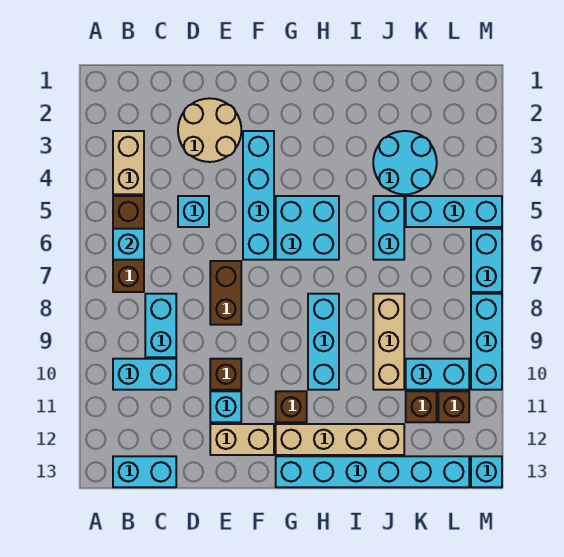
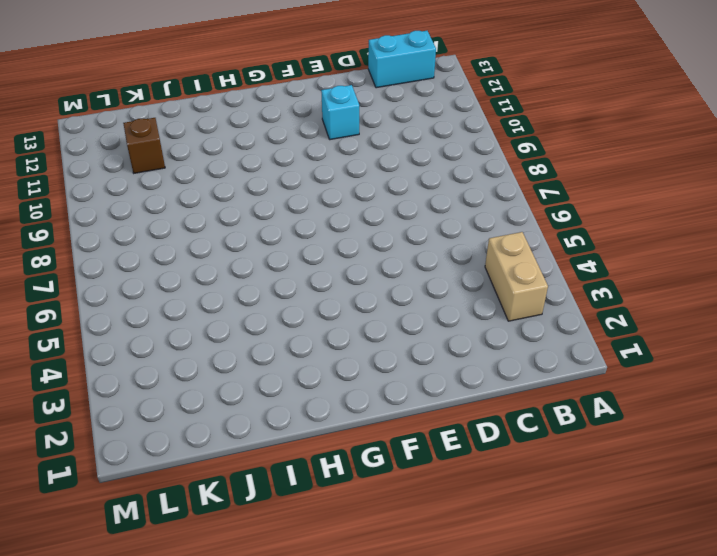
none -> brown 1x3 brick [113,196,144,292]
none -> cyan 1x2 brick [113,359,176,390]
none -> cyan 1x2 brick [145,294,176,357]

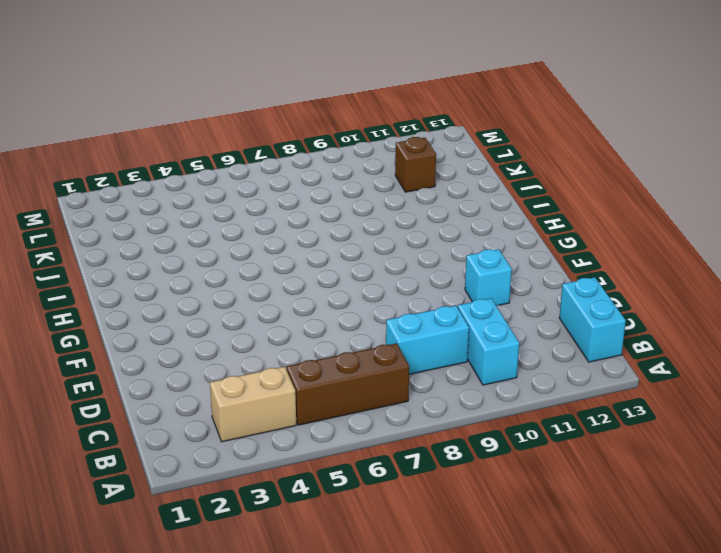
none -> tan 2x2 round brick [178,98,241,162]
none -> cyan 1x1 brick [178,196,209,227]
none -> brown 1x2 brick [210,261,241,325]

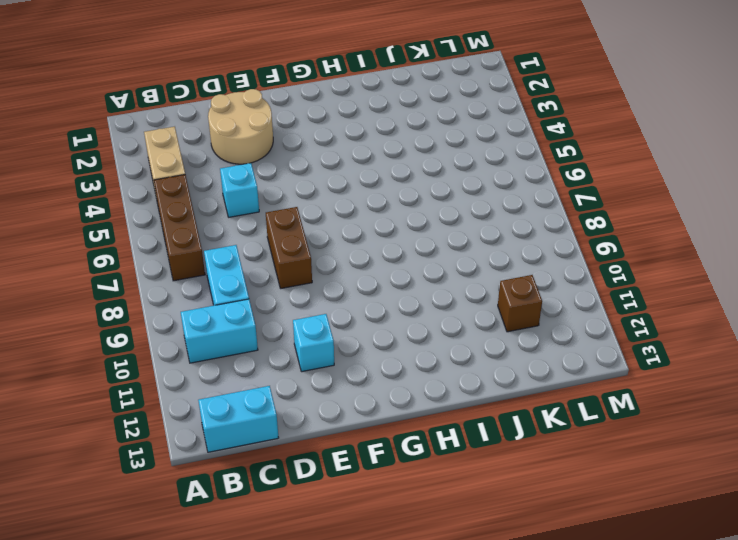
none -> brown 1x1 brick [210,359,241,390]
none -> tan 1x2 brick [210,424,274,455]
none -> cyan 1x4 brick [243,131,274,260]

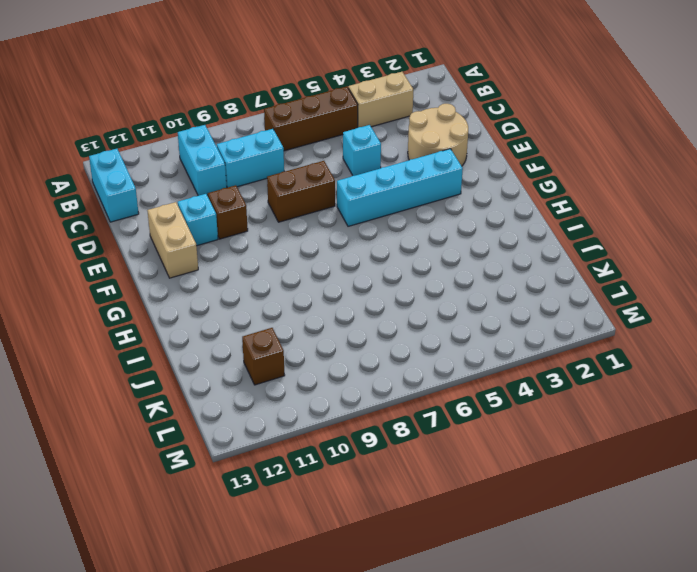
none -> cyan 2x2 brick [276,196,339,260]
none -> brown 1x1 brick [276,391,307,422]
none -> tan 1x4 brick [276,424,404,455]

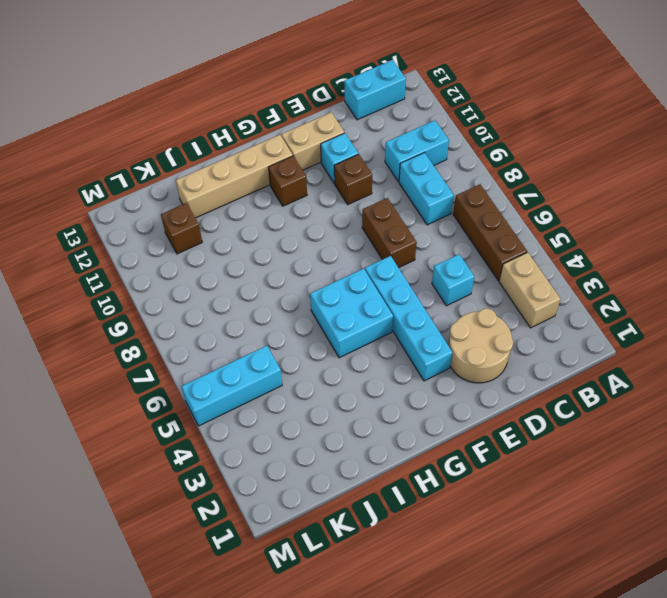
none -> cyan 1x6 brick [276,456,469,487]
none -> cyan 1x3 brick [308,294,339,390]
none -> cyan 2x2 round brick [373,131,437,194]

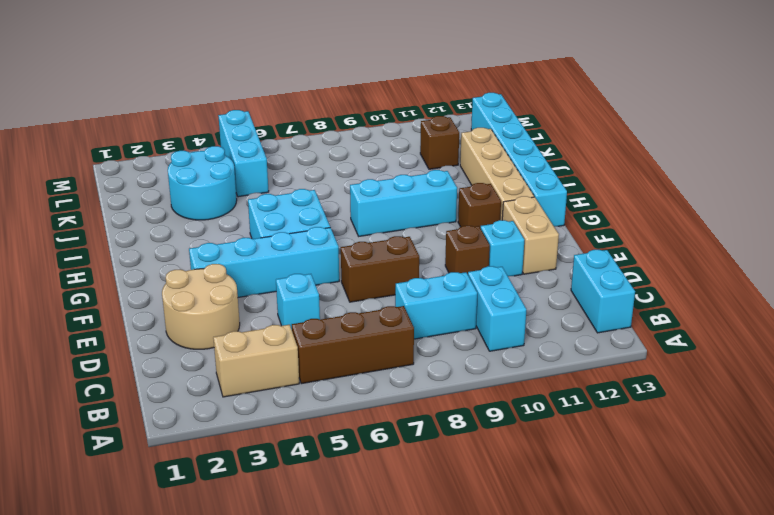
none -> cyan 1x2 brick [373,196,404,260]
none -> tan 1x3 brick [373,294,404,390]
none -> cyan 1x2 brick [406,359,469,390]

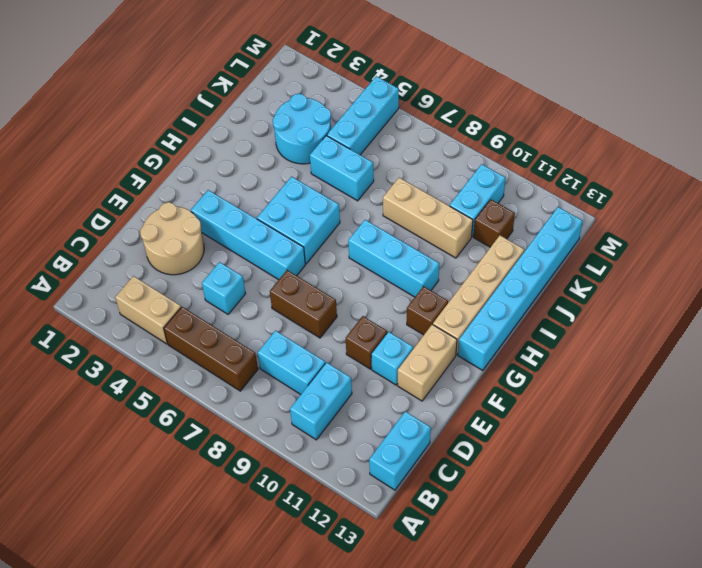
none -> brown 1x1 brick [438,391,469,422]
none -> cyan 1x2 brick [471,229,502,292]
none -> cyan 1x3 brick [471,294,502,390]

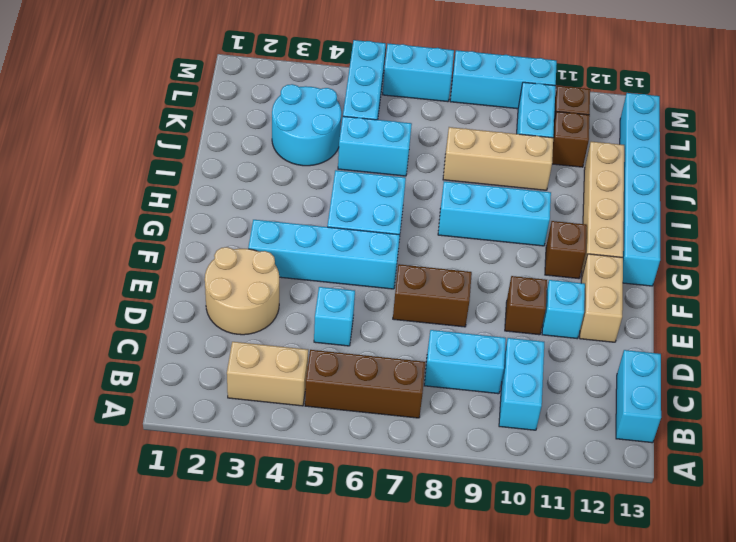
none -> cyan 1x1 brick [471,456,502,487]
none -> cyan 1x1 brick [113,229,144,260]

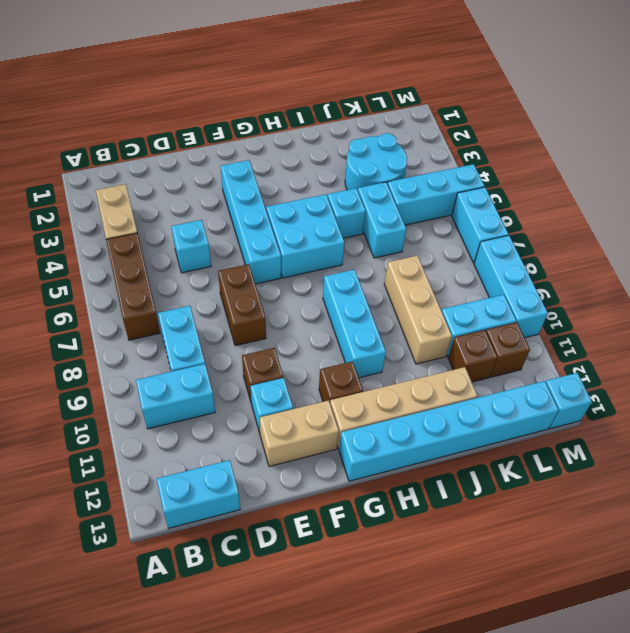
cyan 1x1 brick [327,188,366,238] -> cyan 1x1 brick moved to [113,229,144,260]
none -> tan 2x2 round brick [178,98,241,162]

